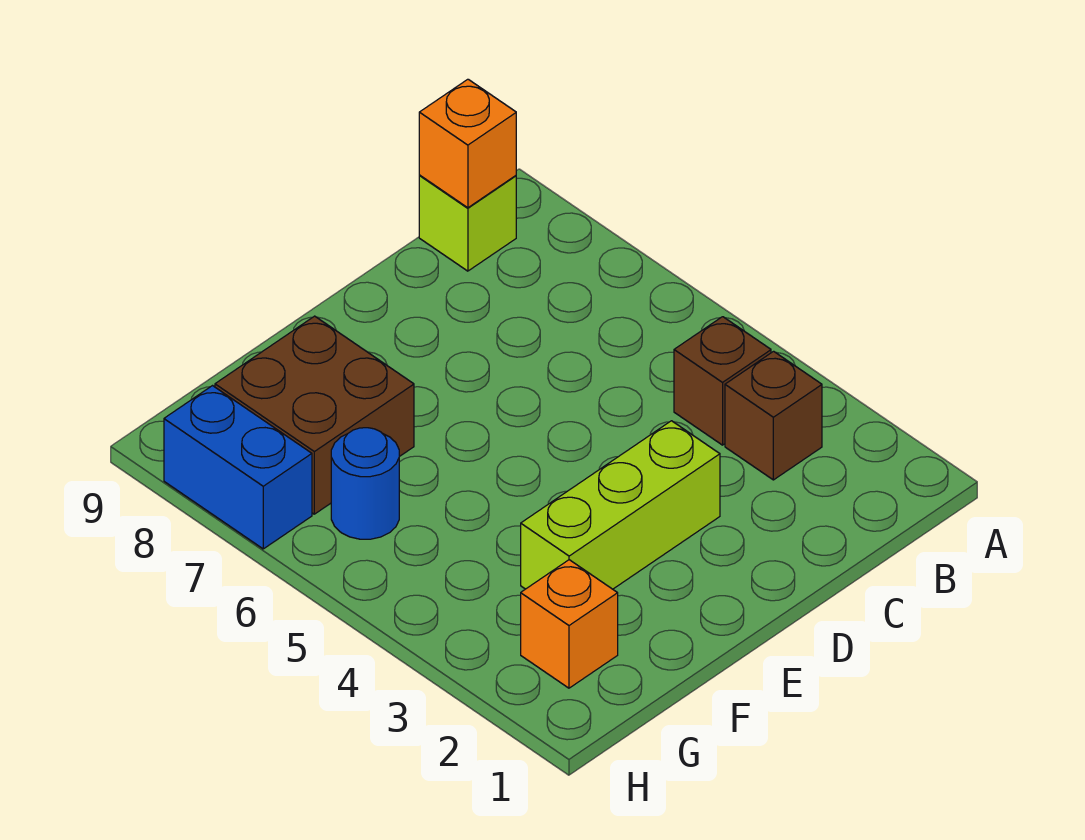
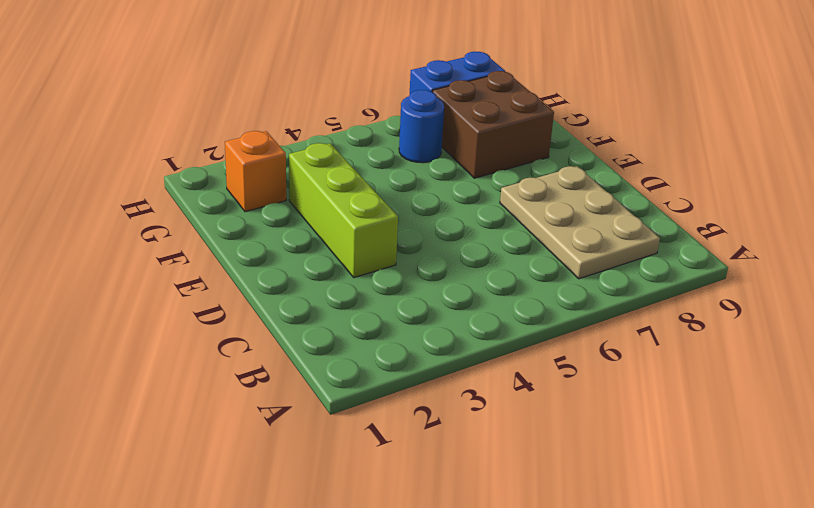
tan 2x3 plate [500,166,660,279] -> none
none -> brown 1x1 brick [725,351,822,480]
none -> brown 1x1 brick [674,317,771,445]

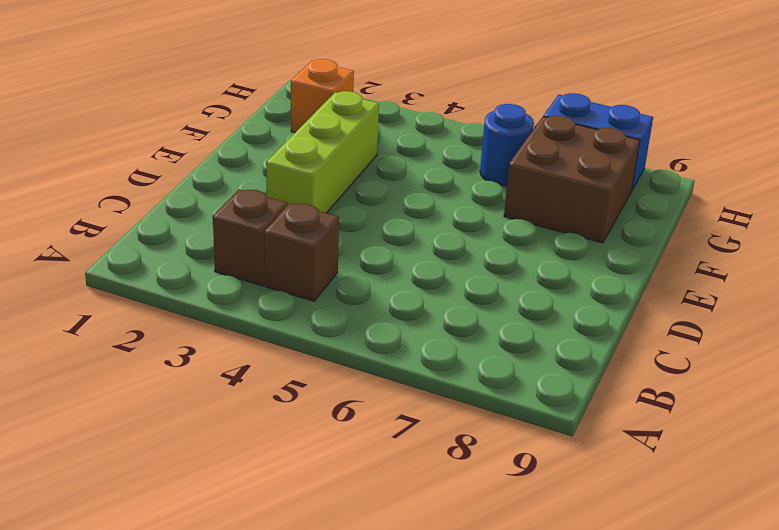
none -> lime 1x1 brick [419,176,516,271]
none -> orange 1x1 brick [419,79,516,208]

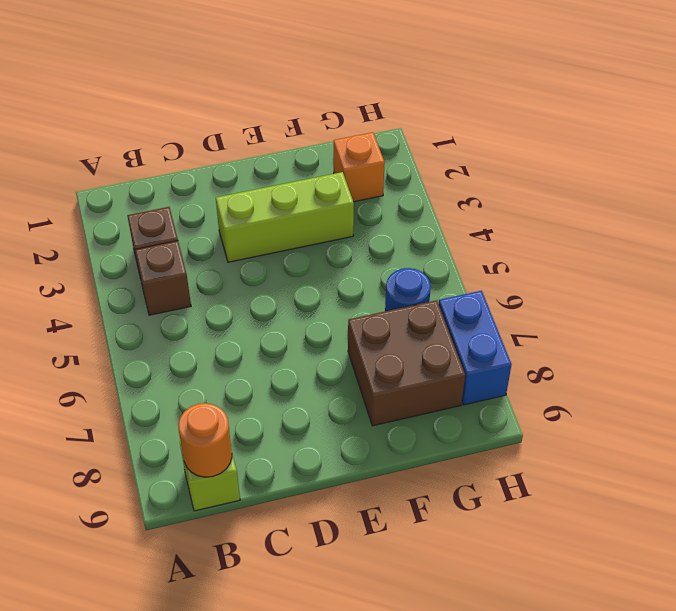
orange 1x1 round brick [178,403,232,477] -> orange 1x1 brick [419,79,516,208]

